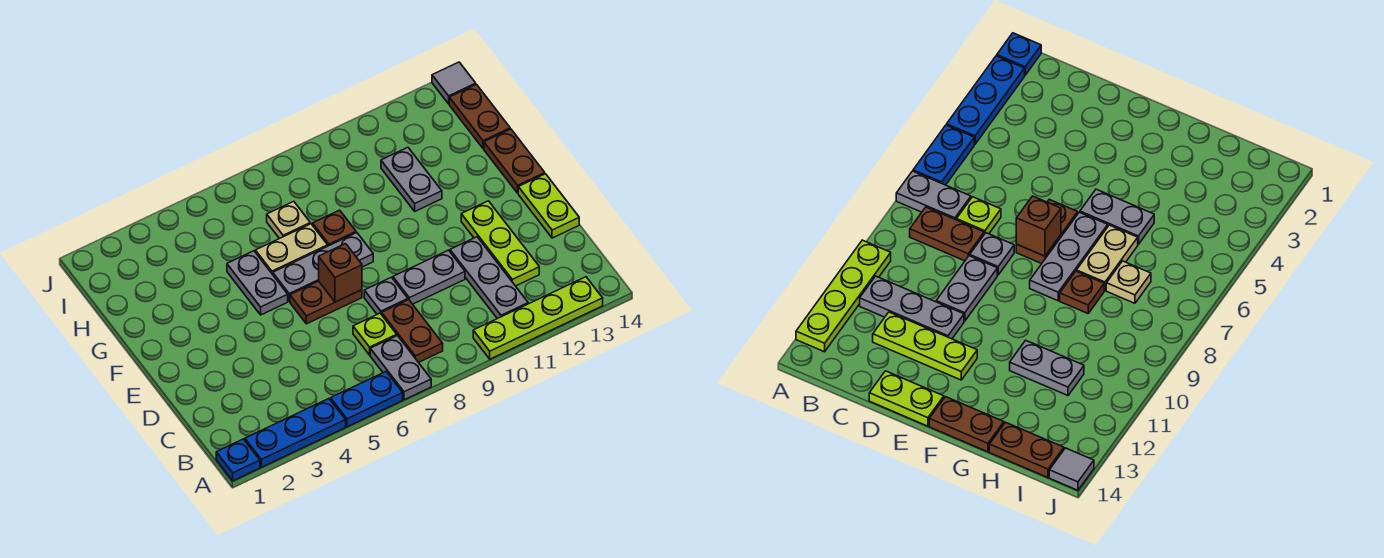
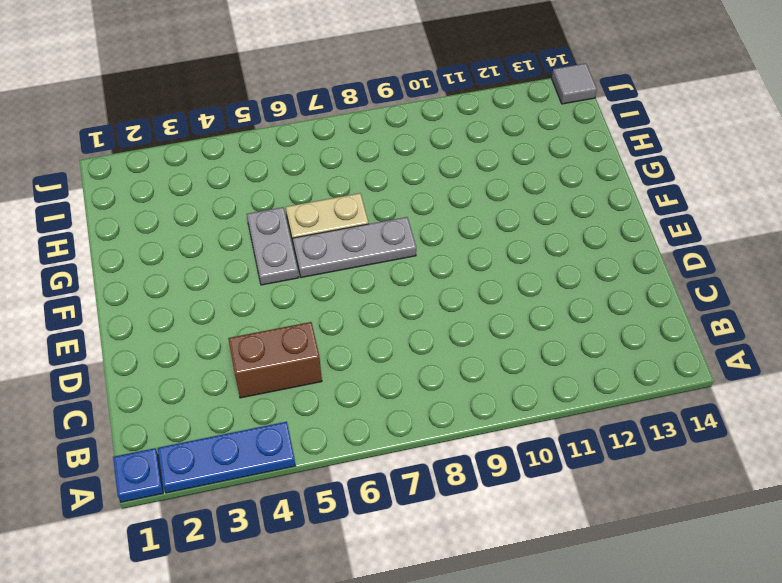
brown 1x2 brick [228,322,322,398] -> none
none -> blue 1x2 plate [331,372,403,427]
none -> grey 1x2 plate [370,336,431,400]
none -> lime 1x4 plate [473,277,603,359]

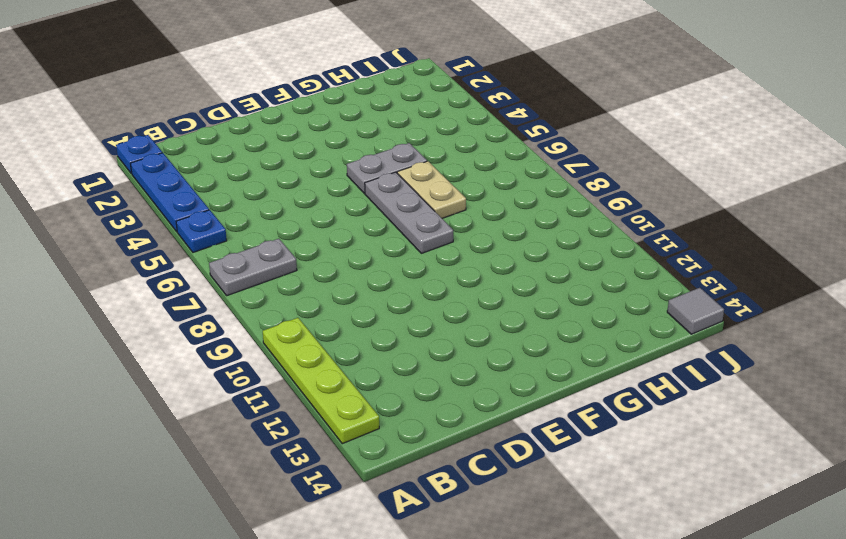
blue 1x1 plate [176,210,227,252] -> blue 1x2 plate [331,372,403,427]
none -> brown 1x2 plate [382,300,443,362]
none -> grey 1x3 plate [450,237,528,319]
none -> lime 1x1 plate [353,313,397,355]

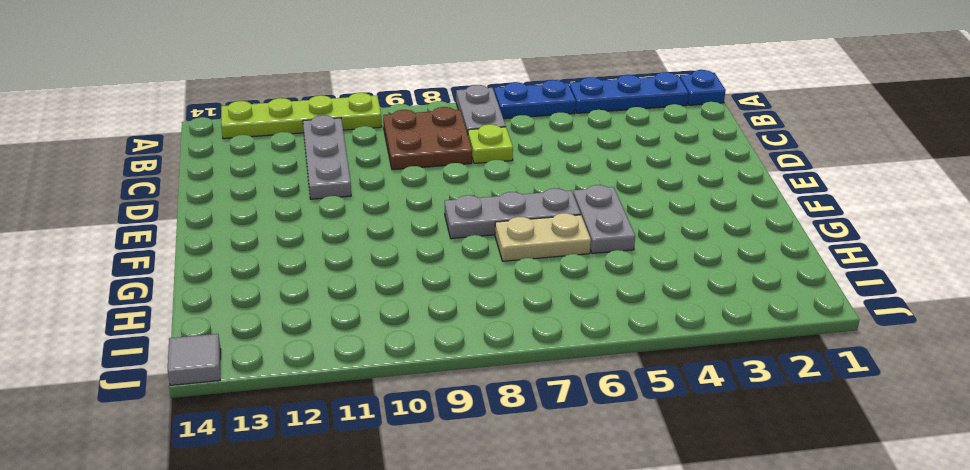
brown 2x2 plate [383,107,472,170] -> brown 1x2 plate [382,300,443,362]
none -> lime 1x3 plate [461,201,539,286]
none -> grey 1x1 plate [364,277,408,315]
none -> grey 1x2 plate [393,250,465,304]

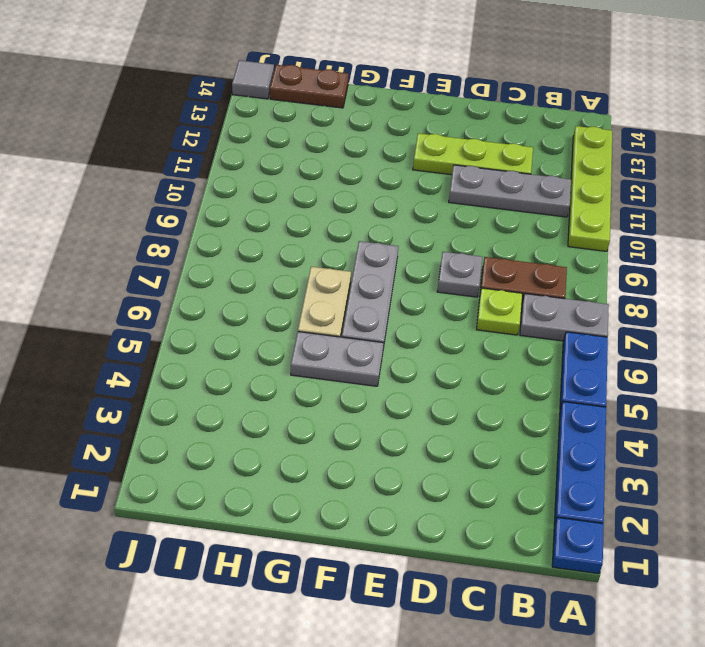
none -> grey 1x2 plate [393,250,465,304]
none -> lime 1x2 plate [518,174,579,238]
none -> brown 1x2 plate [290,281,362,324]

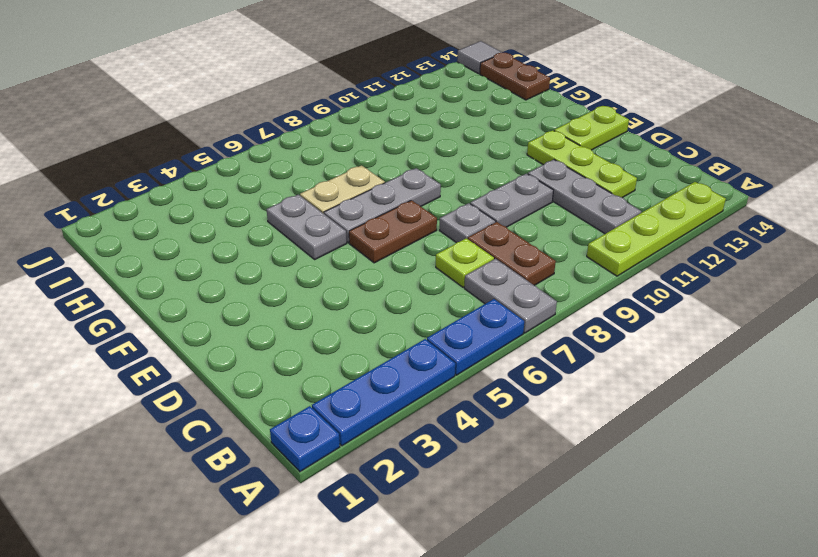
lime 1x2 plate [554,106,629,150] -> lime 1x2 plate turned to [518,174,579,238]
none -> brown 1x2 plate [484,129,545,193]
none -> brown 1x1 plate [313,210,356,246]
none -> grey 1x2 plate [381,147,442,211]

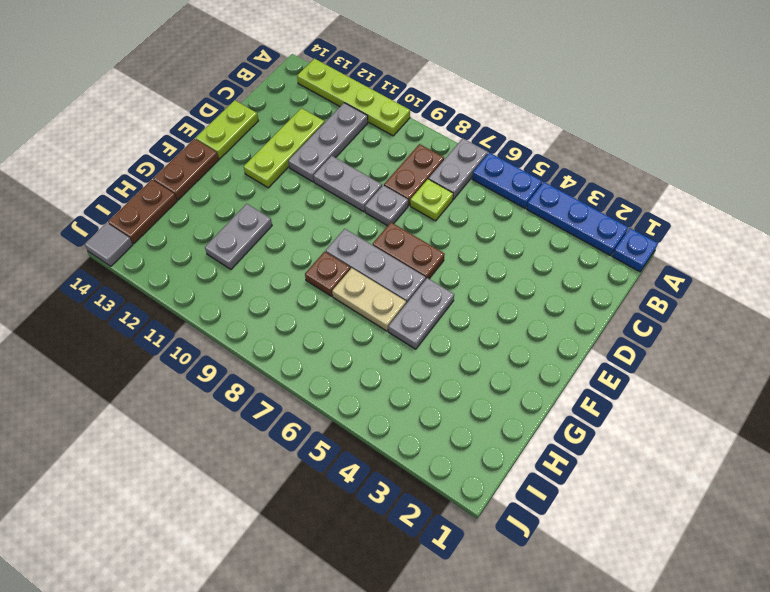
none -> tan 1x1 plate [267,201,310,239]
none -> brown 1x1 brick [319,244,362,302]

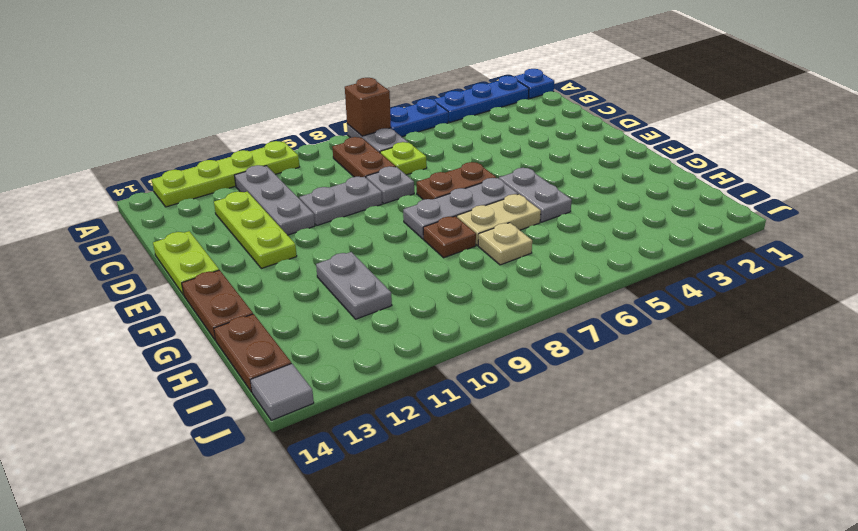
brown 1x1 brick [345,78,391,136] -> brown 1x1 brick moved to [319,244,362,302]

